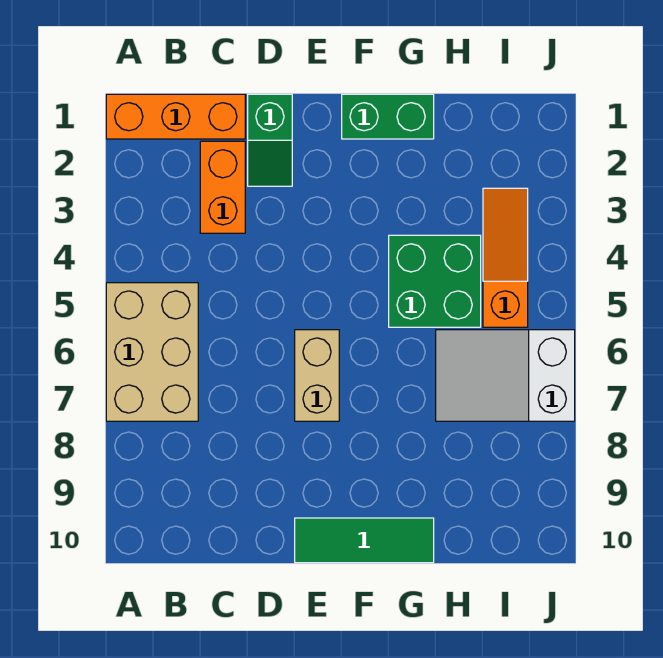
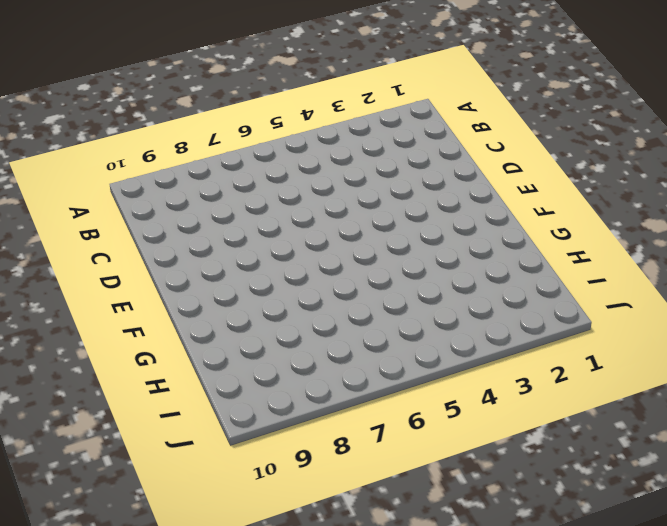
none -> orange 1x3 brick [106,94,245,139]
none -> tan 2x3 brick [106,283,198,421]

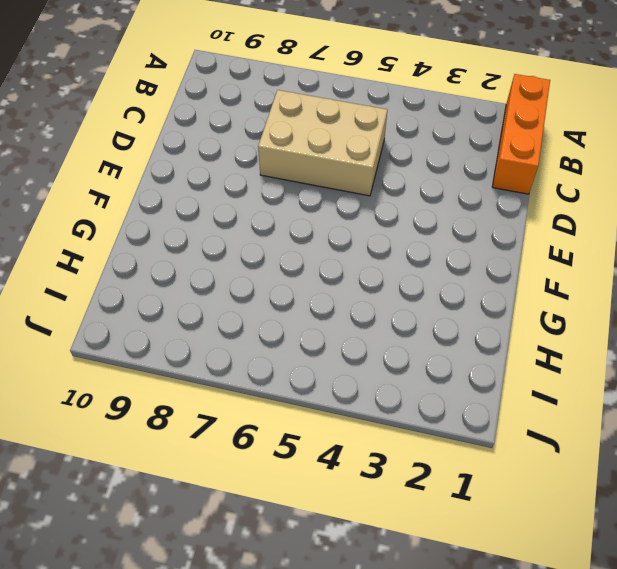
tan 2x3 brick [258,90,387,196] -> tan 2x3 brick moved to [106,283,198,421]
none -> orange 1x2 brick [200,141,245,233]
none -> green 1x2 slope [248,94,292,186]

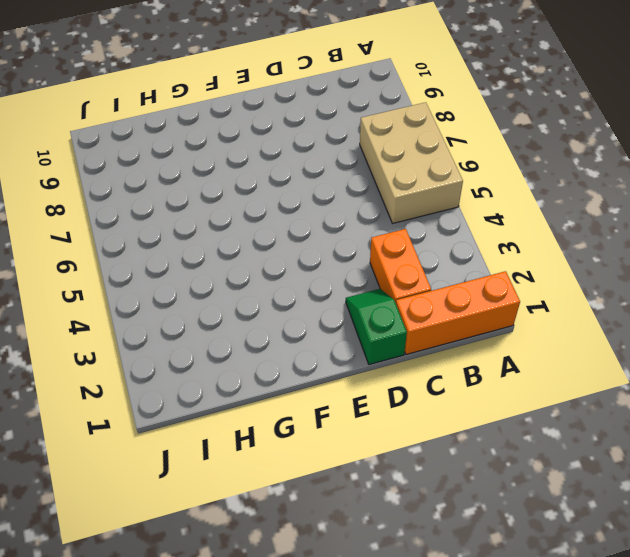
none -> tan 1x2 brick [295,330,339,421]
none -> green 1x3 tile [295,518,434,563]

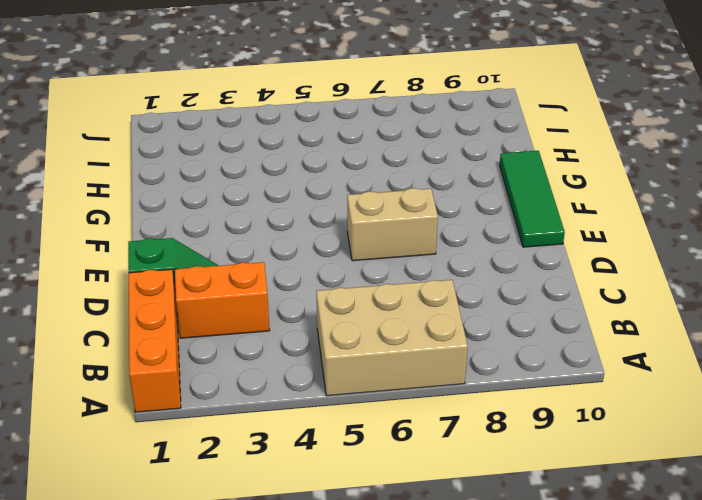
none -> green 1x2 brick [342,94,434,139]
none -> green 2x2 brick [389,235,481,327]

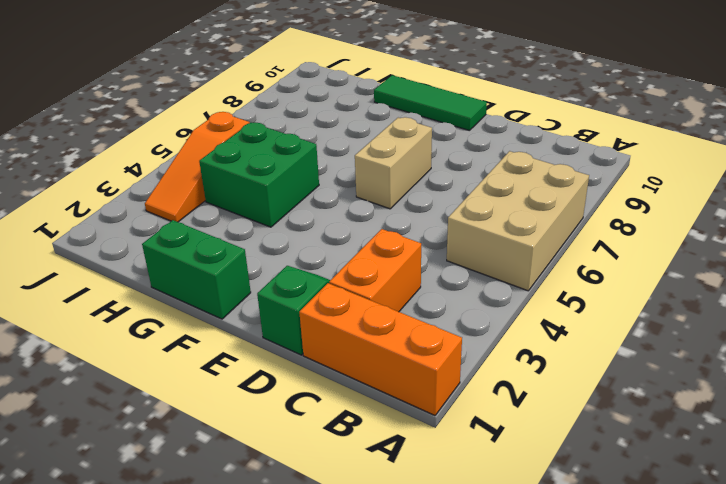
none -> white 2x3 slope [436,330,575,421]

